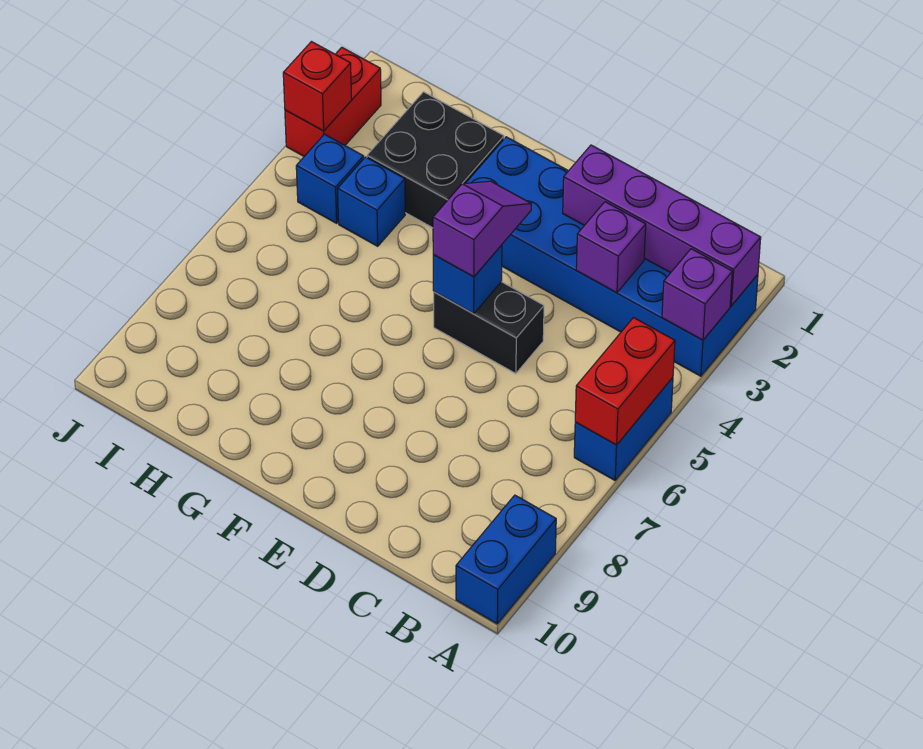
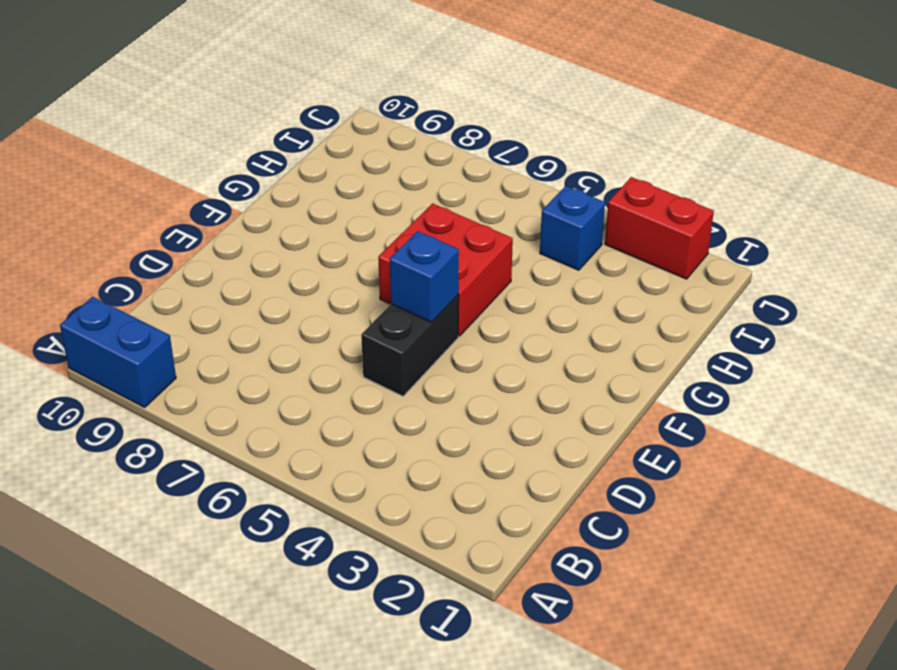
red 2x2 brick [378,203,513,336] -> none
none -> blue 2x6 brick [466,137,758,376]
none -> blue 1x2 brick [574,377,673,480]
none -> black 2x2 brick [367,92,504,228]

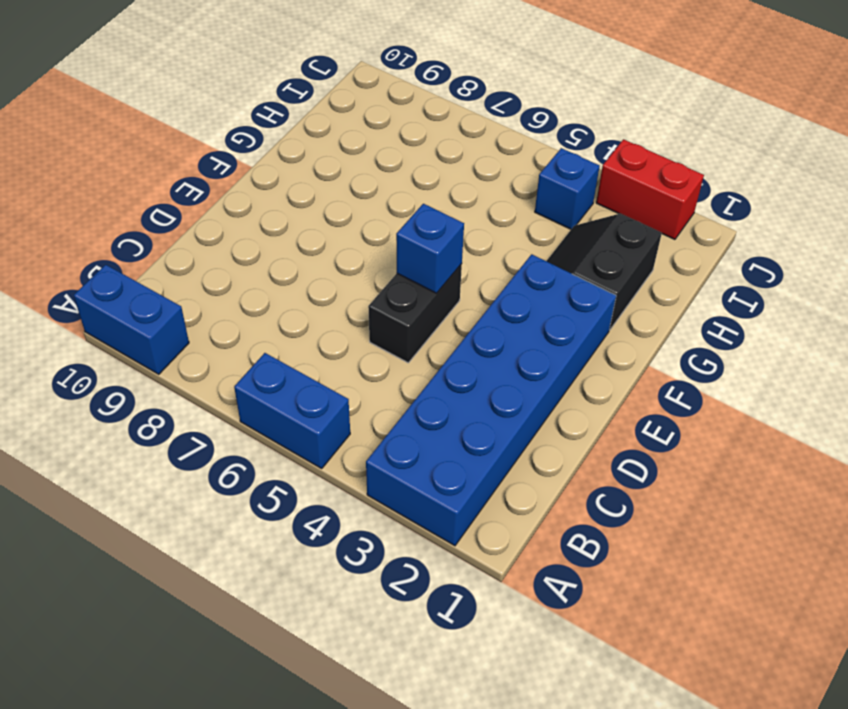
black 2x2 slope [547,214,662,330] -> black 2x2 brick [367,92,504,228]
none -> blue 1x1 brick [338,157,405,246]
none -> purple 1x4 brick [563,145,761,306]
none -> purple 1x1 brick [662,249,732,340]

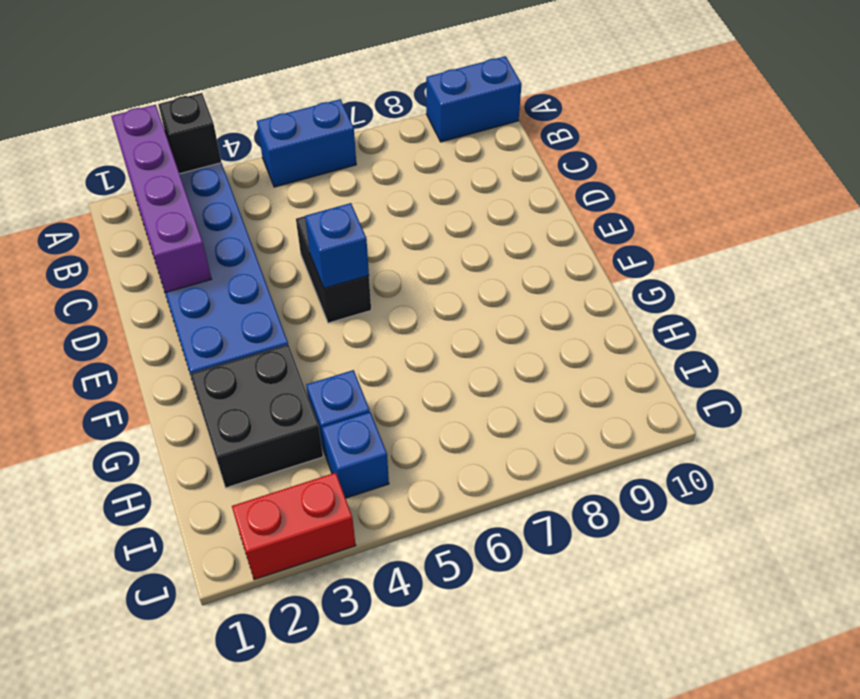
black 1x1 brick [158,93,221,174] -> purple 1x1 brick [662,249,732,340]
none -> red 1x2 brick [575,318,675,445]
none -> purple 1x1 brick [576,202,646,293]
none -> red 1x1 brick [283,42,352,131]

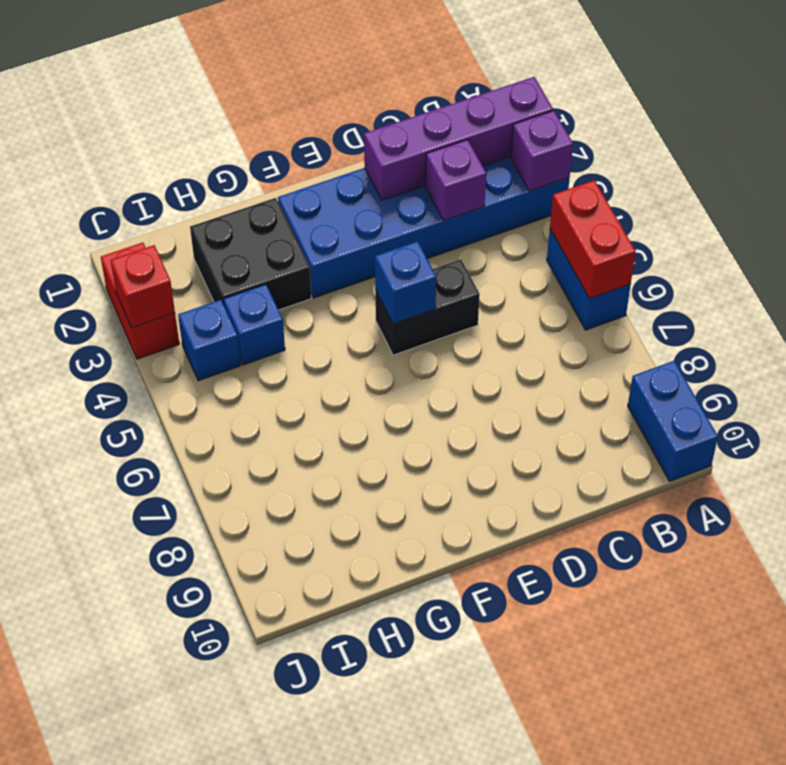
none -> purple 1x2 slope [433,181,531,277]

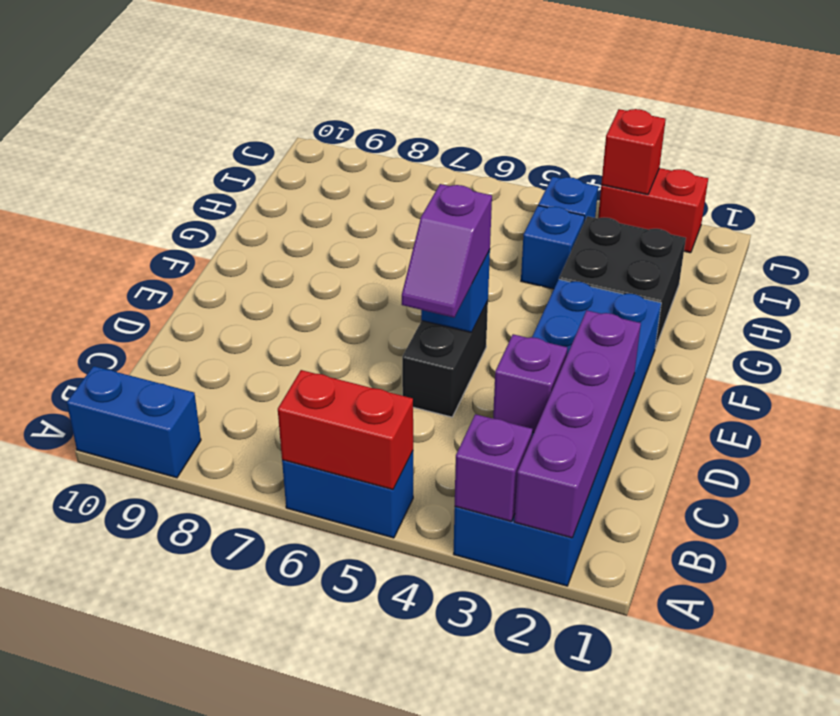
purple 1x2 slope [402,184,492,317] -> purple 1x2 slope turned to [433,181,531,277]

